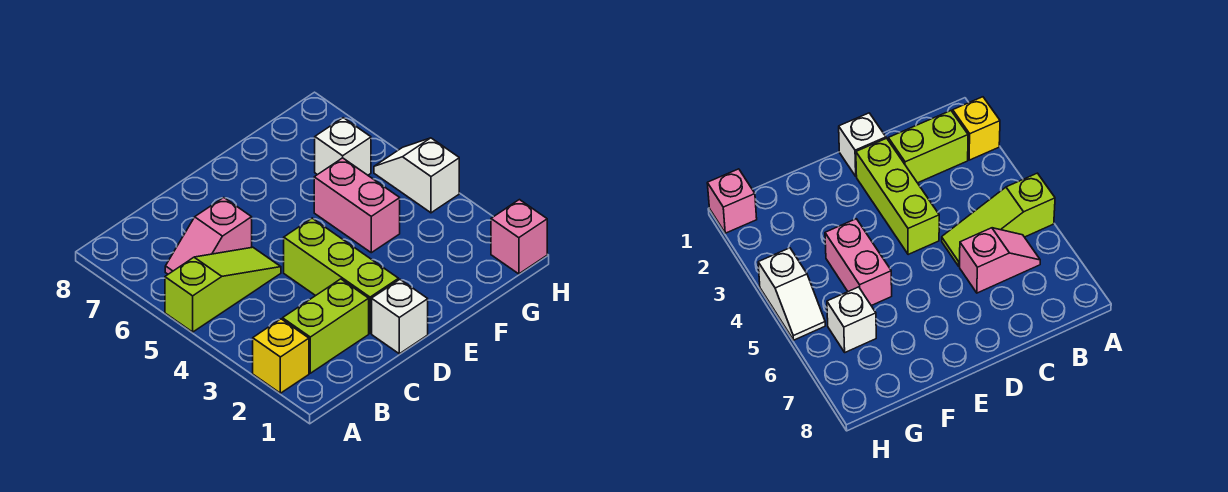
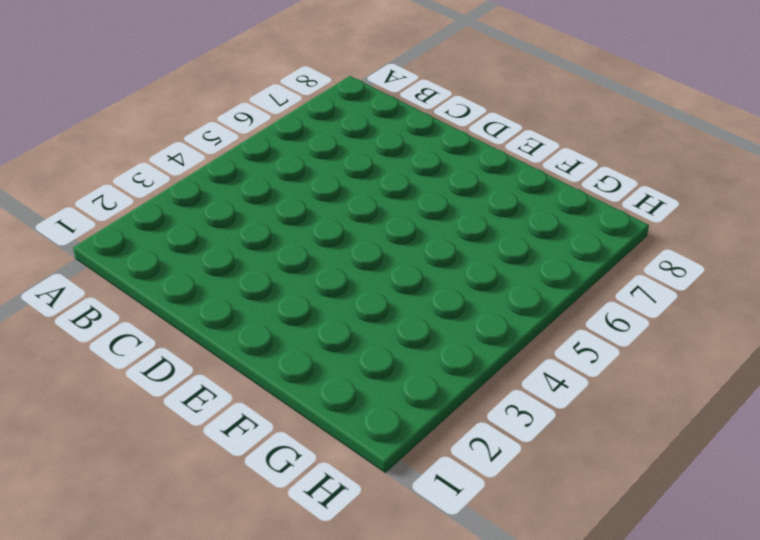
none -> yellow 1x1 brick [253,319,309,393]
none -> lime 1x3 slope [165,247,281,332]

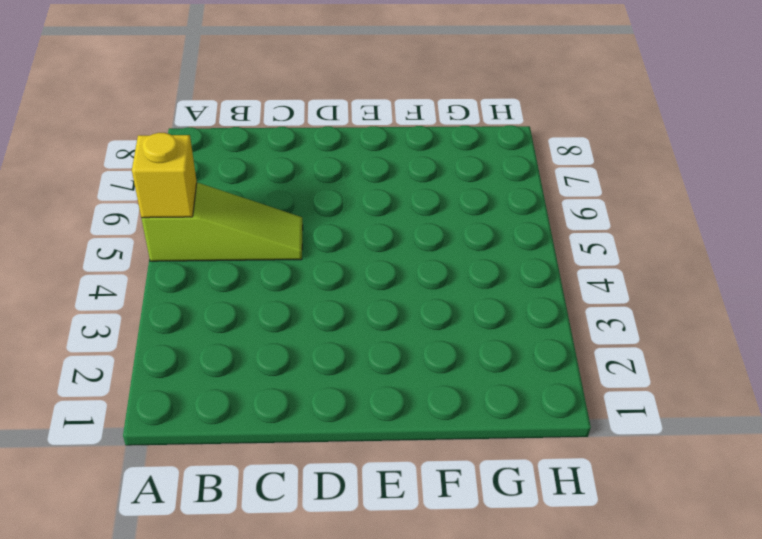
yellow 1x1 brick [132,133,197,218] -> yellow 1x1 brick moved to [253,319,309,393]
none -> lime 1x2 brick [283,279,369,373]
none -> pink 1x2 slope [165,198,252,274]

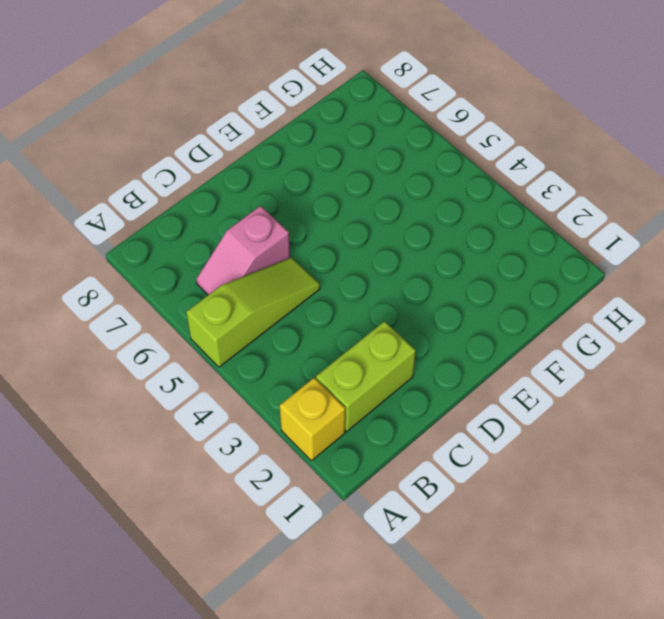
none -> white 1x1 brick [372,280,428,354]
none -> lime 1x3 brick [284,218,399,333]

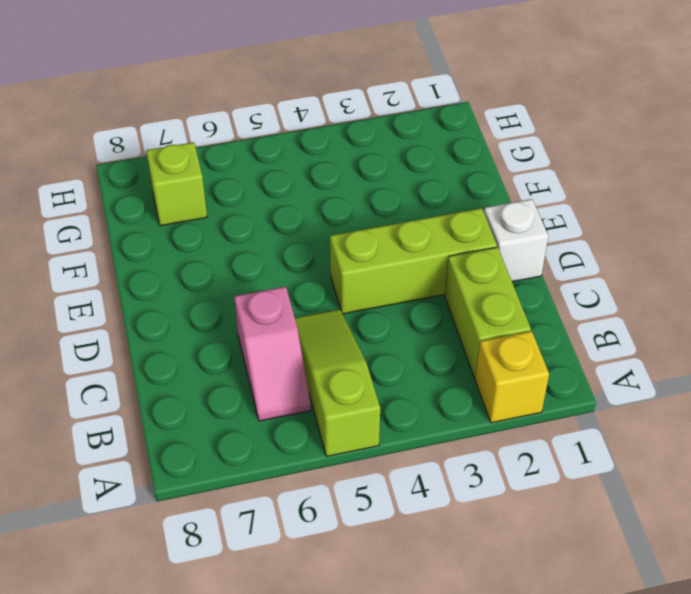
lime 1x1 brick [146,142,207,226] -> none
none -> pink 1x2 brick [314,158,400,253]
none -> white 1x1 brick [315,118,371,175]

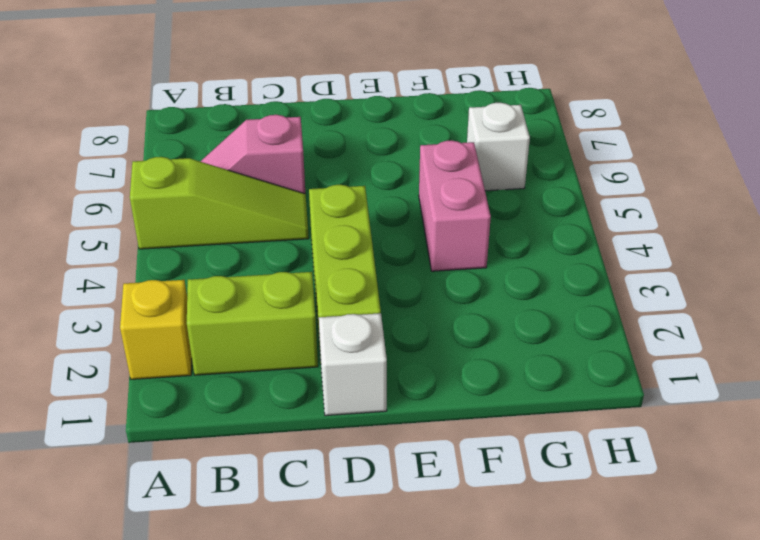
none -> pink 1x1 brick [491,200,547,274]
none -> white 1x2 slope [374,138,459,213]

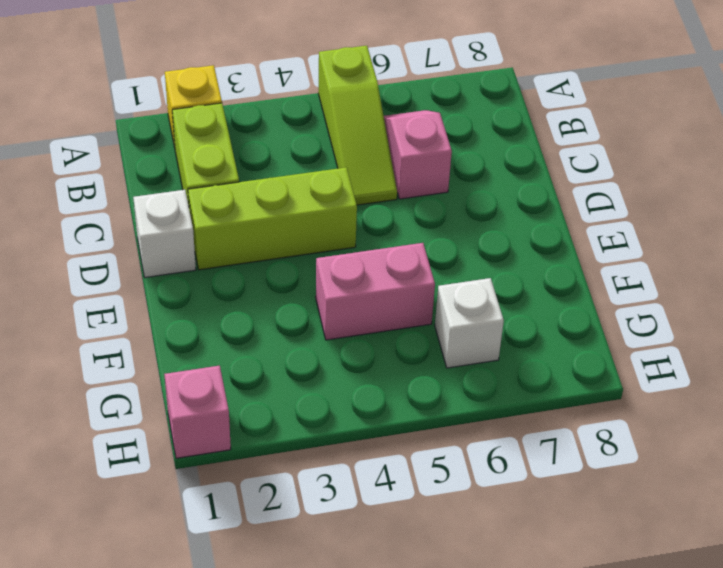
none -> white 1x2 slope [374,138,459,213]

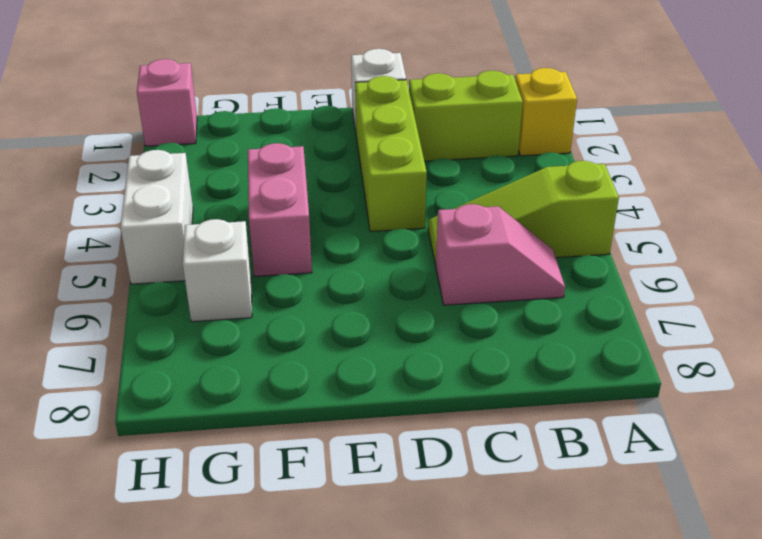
white 1x2 brick [120,150,193,284] -> white 1x2 slope [374,138,459,213]

